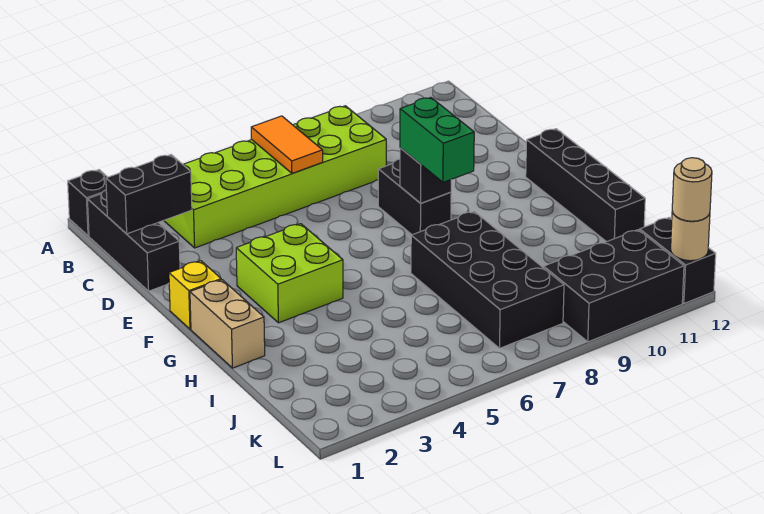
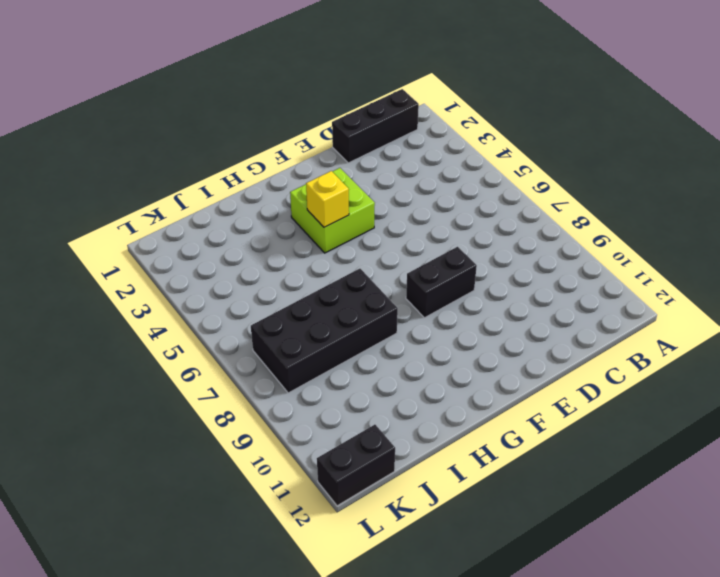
yellow 1x1 brick [306,171,349,227] -> yellow 1x1 brick moved to [169,261,221,329]
none -> black 1x1 brick [68,170,107,236]
none -> lime 2x6 brick [164,106,386,248]
none -> black 1x4 brick [526,129,645,242]

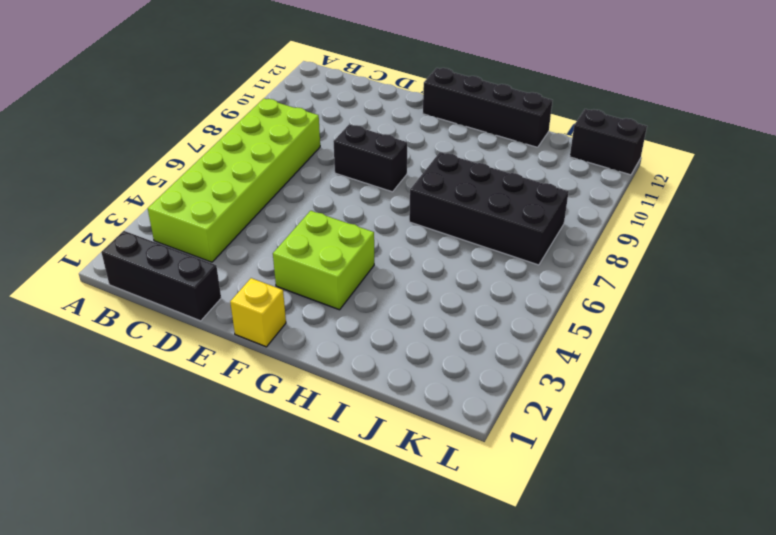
none -> black 1x1 brick [68,170,107,236]
none -> tan 1x2 brick [190,280,265,368]
none -> black 2x3 brick [544,230,684,342]

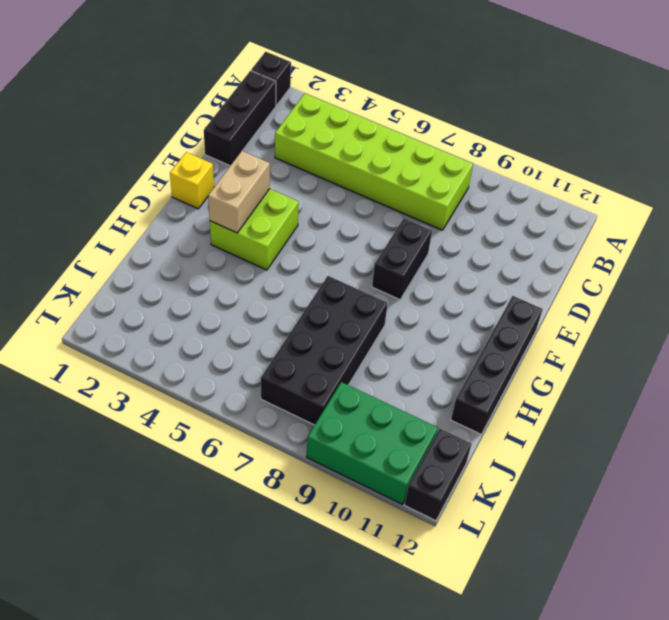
tan 1x2 brick [208,151,270,233] -> tan 1x2 brick moved to [190,280,265,368]
green 2x3 brick [306,382,438,504] -> black 2x3 brick [544,230,684,342]
none -> orange 1x2 tile [251,116,323,173]
none -> black 1x2 brick [106,155,192,234]
none -> black 1x1 brick [400,148,451,203]

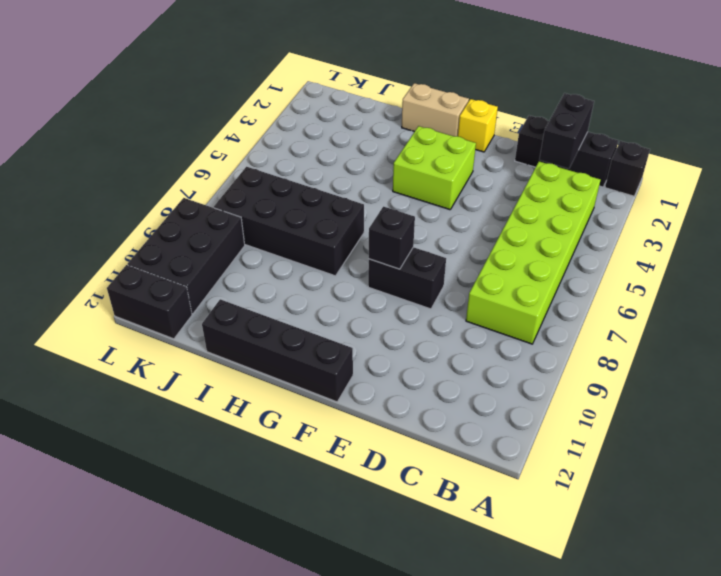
none -> orange 1x2 tile [251,116,323,173]
none -> tan 1x1 round brick [671,212,710,261]
none -> green 1x2 brick [400,98,474,182]

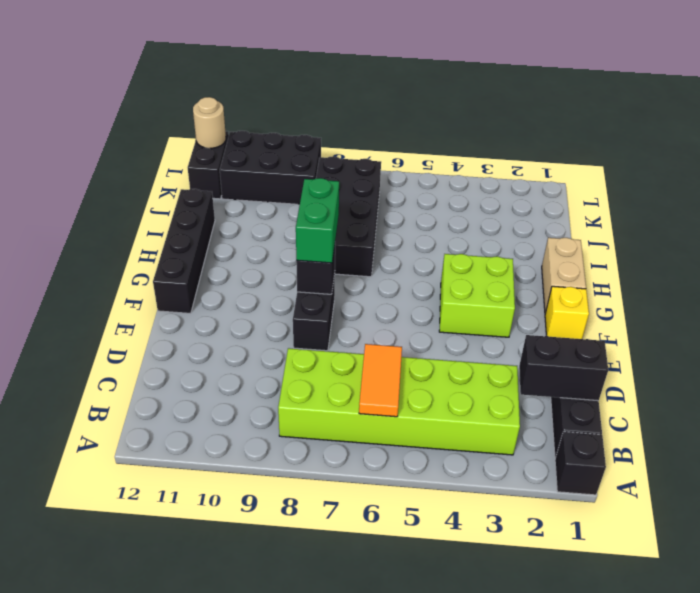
none -> tan 1x1 round brick [672,158,712,221]

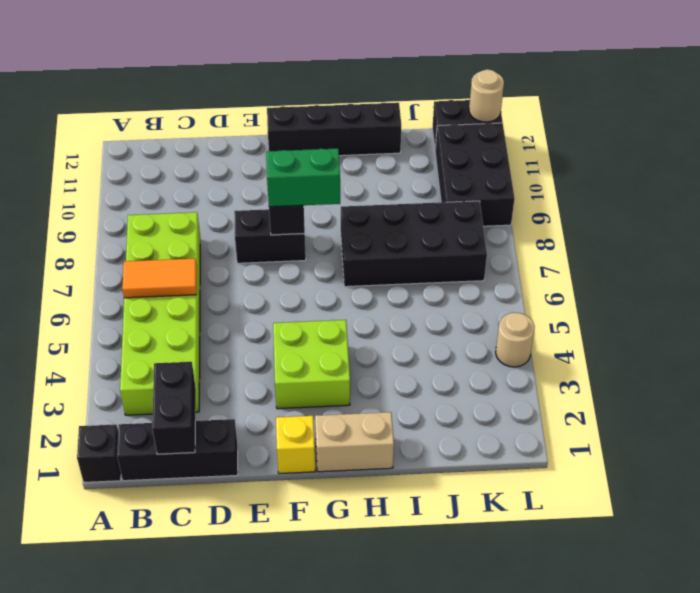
tan 1x1 round brick [496,313,535,367] -> tan 1x1 round brick moved to [672,158,712,221]

